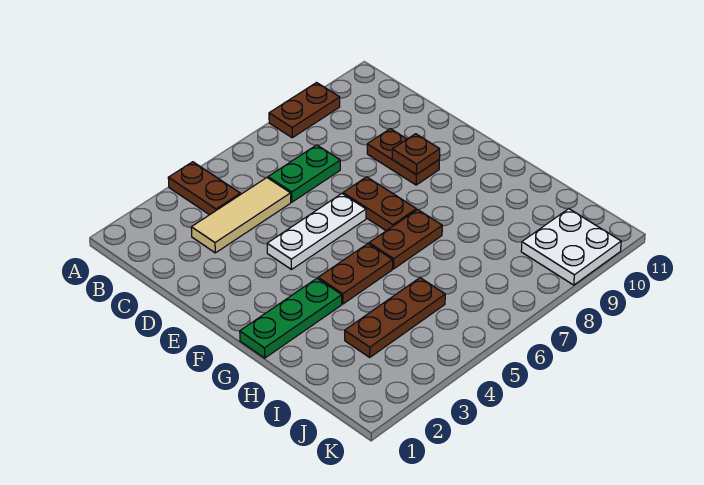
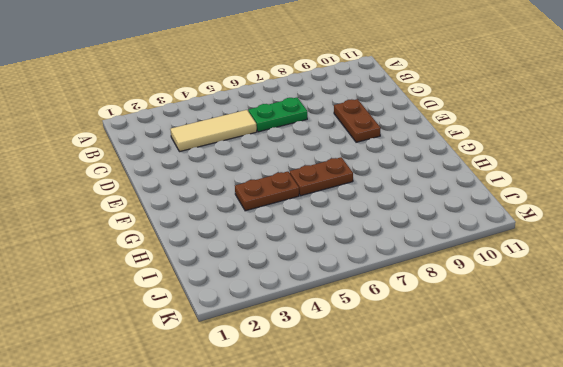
none -> brown 1x2 plate [168,162,240,215]
none -> brown 1x2 plate [269,83,340,138]
none -> white 1x3 plate [267,193,366,270]

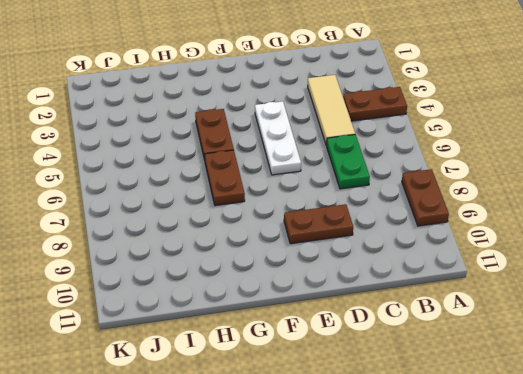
none -> brown 1x2 plate [343,177,416,231]
none -> green 1x3 plate [240,278,342,358]
none -> brown 1x3 plate [345,278,445,357]

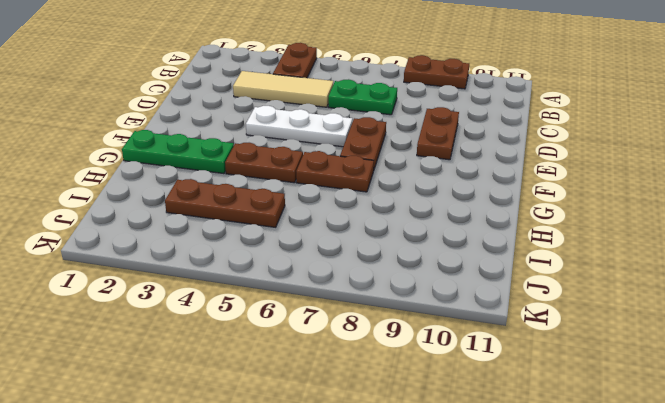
none -> white 2x2 plate [521,209,621,285]
none -> brown 1x1 plate [392,134,440,175]

